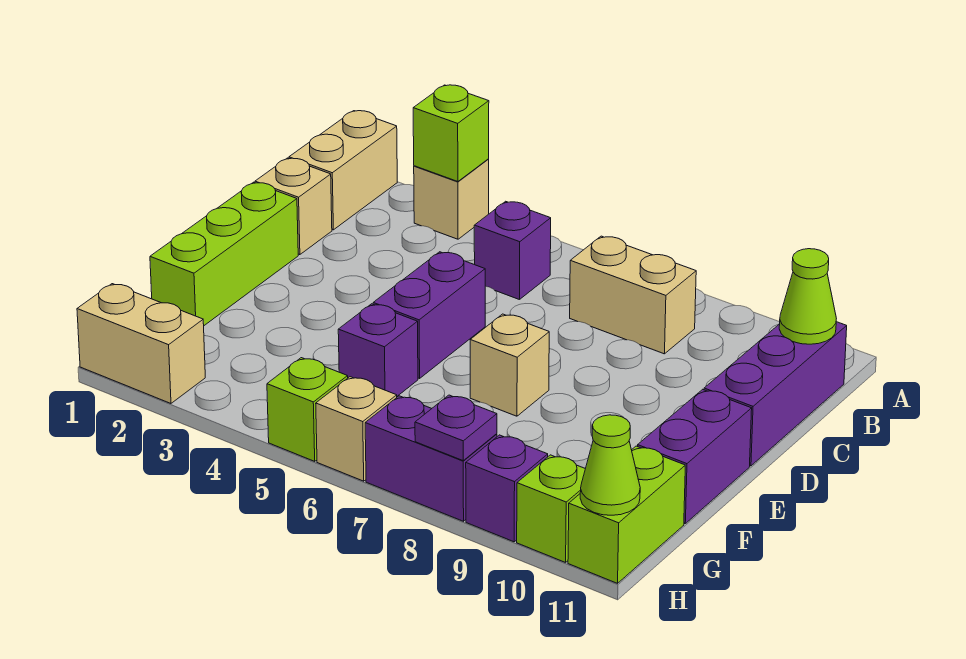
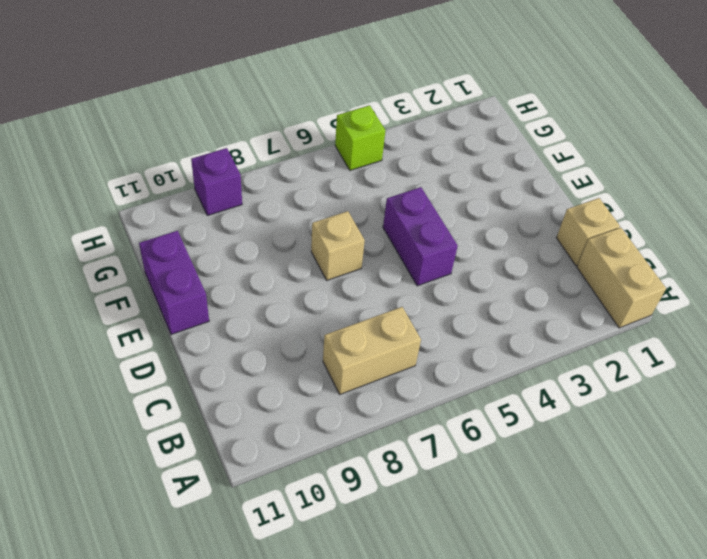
none -> tan 1x1 brick [414,159,489,239]
none -> purple 1x1 brick [474,201,551,300]
none -> purple 1x3 brick [704,322,847,466]

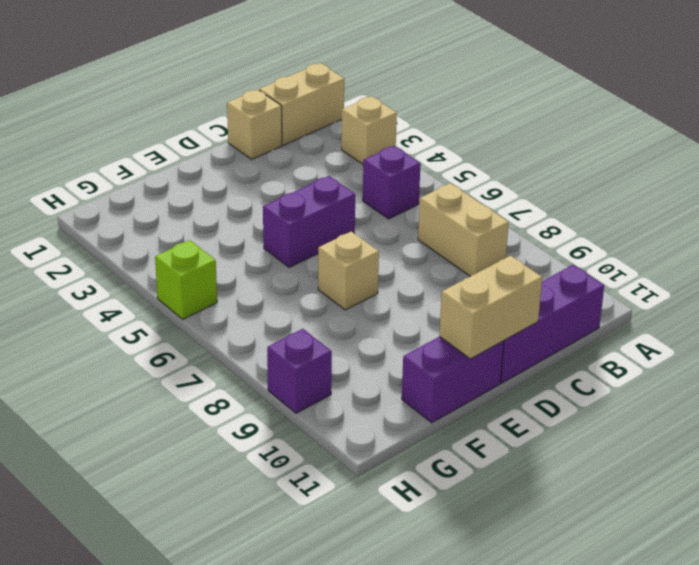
tan 1x2 brick [439,256,542,359] -> tan 1x2 brick turned to [77,284,205,403]
none -> lime 1x3 brick [150,182,298,325]
none -> purple 1x1 brick [338,304,418,396]
none -> lime 1x2 brick [568,446,685,583]

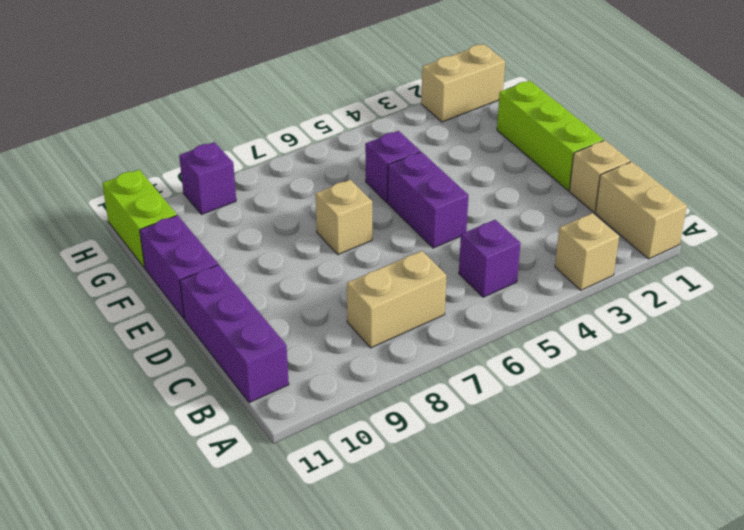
none -> lime 1x1 brick [267,358,348,461]
none -> tan 1x1 brick [316,377,397,481]
none -> purple 1x2 brick [365,396,497,521]

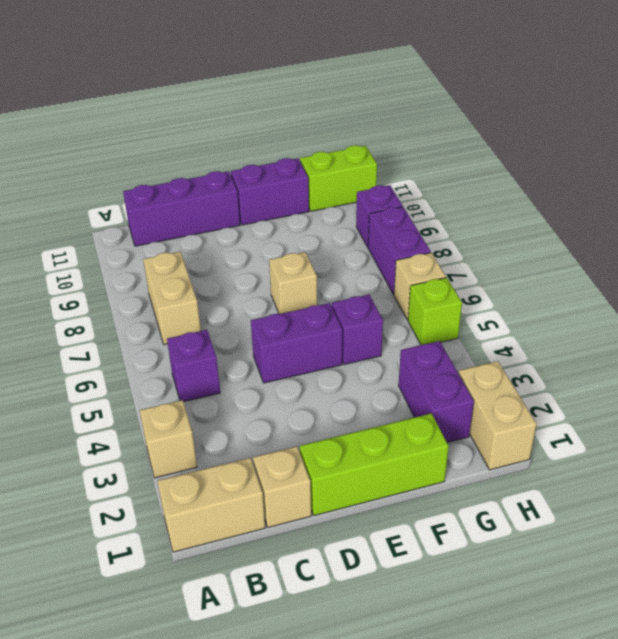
purple 1x2 brick [398,341,474,442] -> none
none -> lime 1x1 brick [517,455,585,562]
none -> lime 1x1 brick [413,85,489,182]
none -> lime 1x1 cone [779,249,836,344]

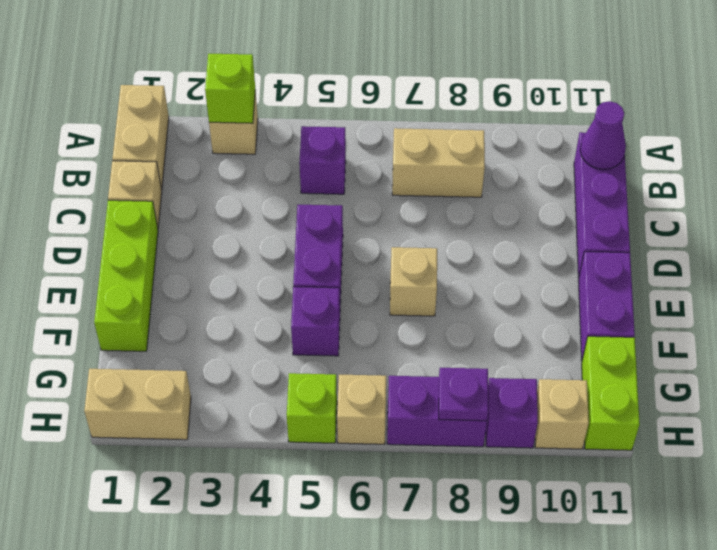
purple 1x1 cone [580,101,626,169] -> lime 1x1 cone [779,249,836,344]
tan 1x1 brick [535,379,589,449] -> lime 1x1 brick [517,455,585,562]
none -> lime 1x1 cone [580,415,640,515]

